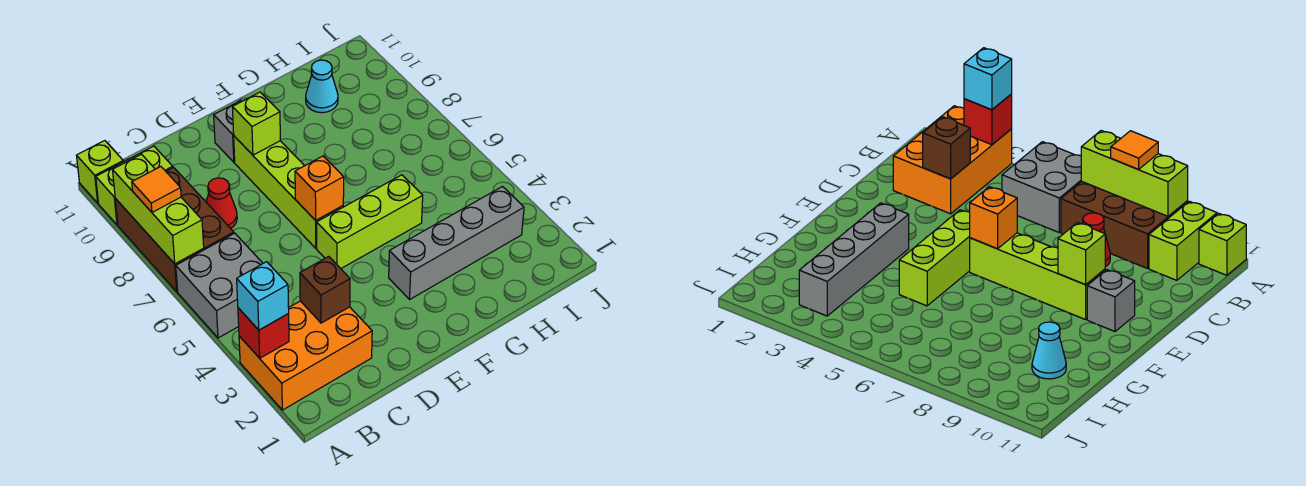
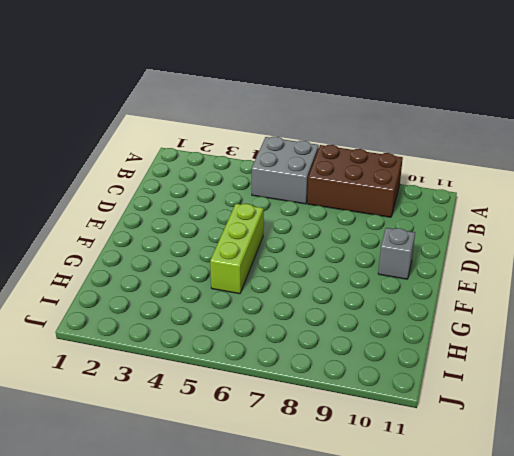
none -> orange 2x3 brick [239,301,372,410]
none -> lime 1x2 brick [96,146,173,225]
none -> lime 1x1 brick [77,141,123,203]

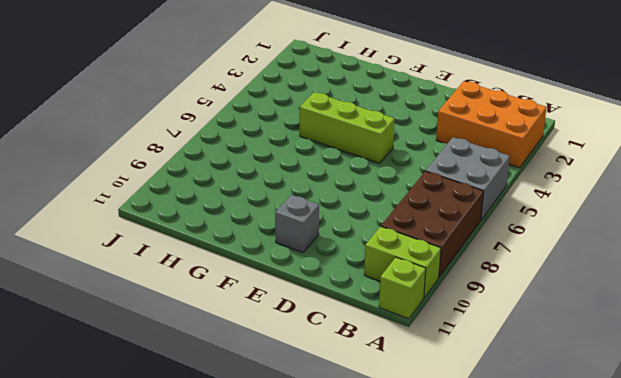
none -> red 1x1 cone [206,178,237,228]
none -> lime 1x4 brick [234,136,343,248]
none -> grey 1x4 brick [389,187,524,299]

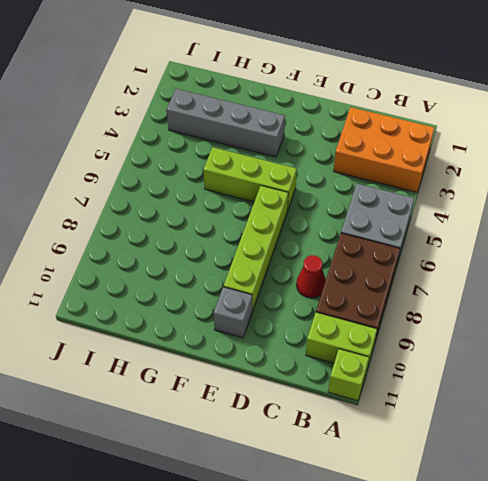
none -> cyan 1x1 cone [306,60,338,113]
none -> red 1x1 brick [238,308,289,358]
none -> lime 1x3 brick [113,154,204,264]

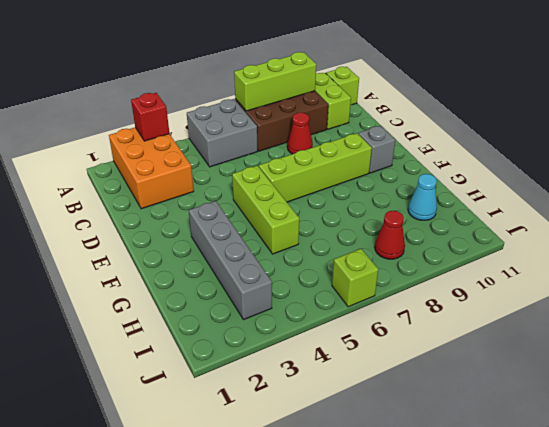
red 1x1 cone [375,211,405,259] -> none
lime 1x1 brick [332,249,378,307] -> lime 1x1 brick moved to [232,92,280,155]
none -> brown 1x1 brick [300,257,350,323]
none -> orange 1x1 brick [295,156,344,220]
none -> cyan 1x1 brick [237,262,289,330]

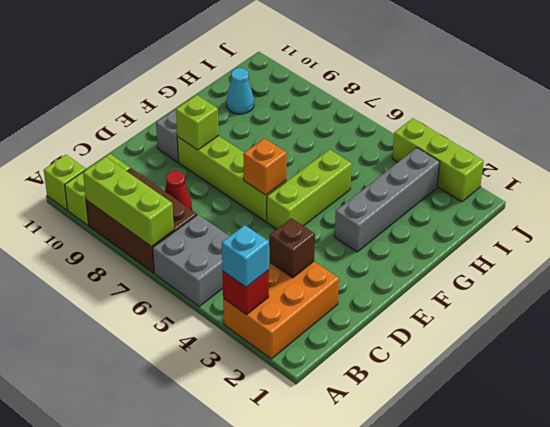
lime 1x3 brick [392,118,484,202] -> none
none -> orange 1x1 tile [132,167,181,212]

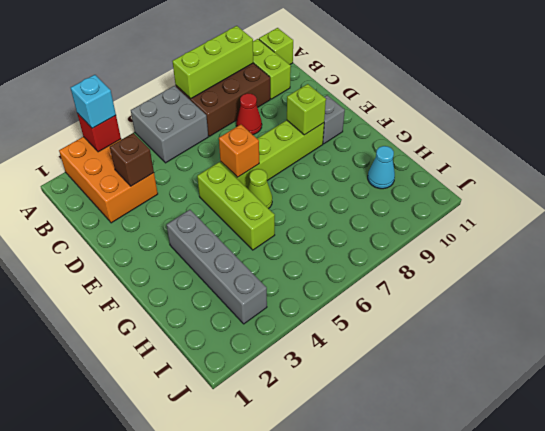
lime 1x1 cone [248,169,272,209] -> none
none -> orange 1x1 tile [132,167,181,212]

